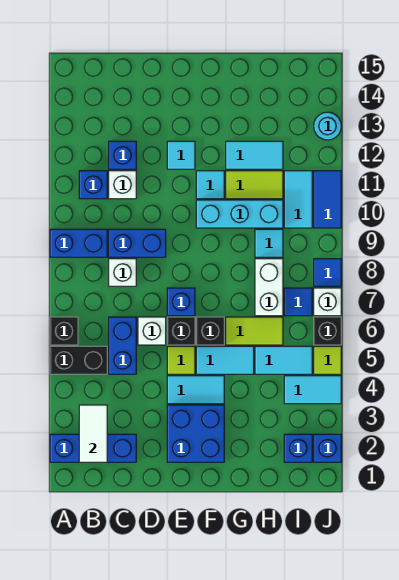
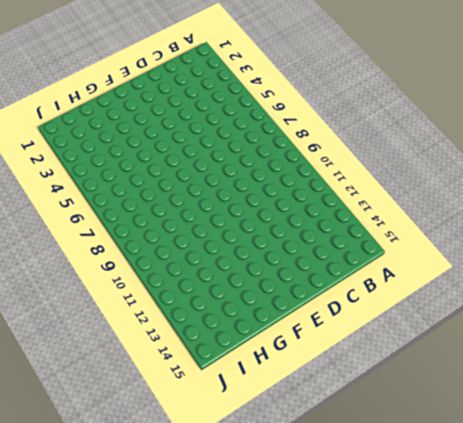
none -> blue 1x3 brick [50,434,136,462]
none -> black 1x2 brick [50,346,107,374]
none -> black 1x1 brick [50,317,78,345]
none -> blue 1x2 brick [50,229,107,257]

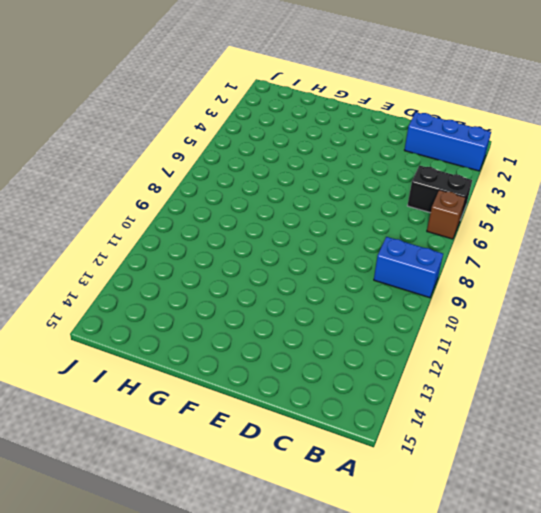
brown 1x1 brick [427,190,466,239] -> black 1x1 brick [50,317,78,345]
none -> blue 1x1 brick [79,171,107,199]
none -> blue 1x2 brick [109,317,136,374]
none -> white 1x1 brick [109,259,136,286]
none -> blue 1x2 brick [109,229,166,257]

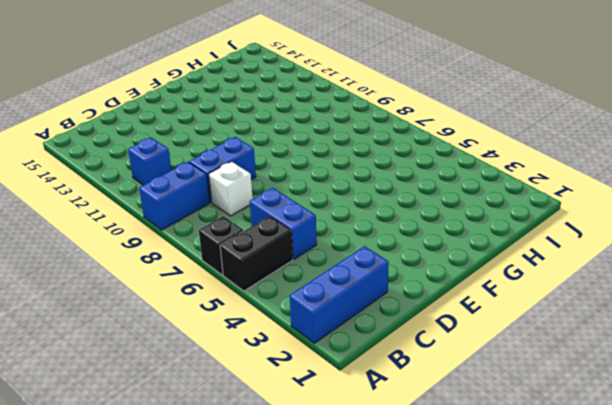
none -> white 1x1 brick [109,171,136,199]
none -> blue 1x1 brick [109,141,136,169]
none -> white 1x1 brick [138,317,166,345]
none -> blue 2x2 brick [167,405,224,462]

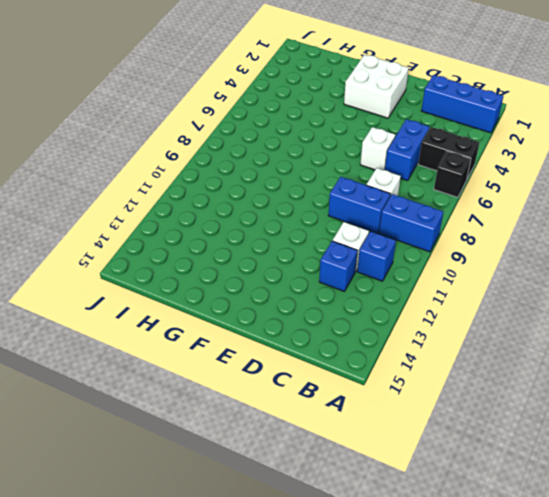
white 2x2 brick [344,55,409,118] -> blue 2x2 brick [167,405,224,462]
none -> cyan 1x2 tile [167,376,224,404]
none -> lime 1x1 tile [167,346,195,374]
none -> black 1x1 brick [167,317,195,345]
none -> blue 1x1 brick [167,288,195,316]

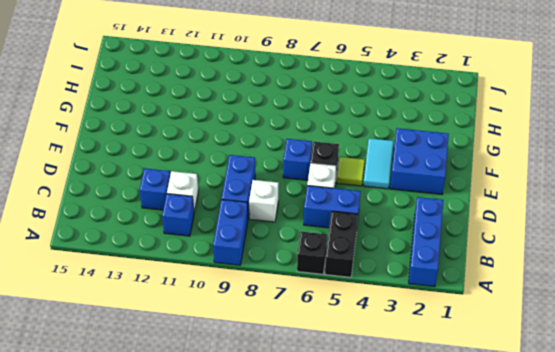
none -> cyan 1x1 tile [167,141,195,169]
none -> cyan 1x2 tile [196,346,254,374]
none -> black 1x1 brick [196,317,224,345]
none -> cyan 1x3 brick [196,200,283,228]

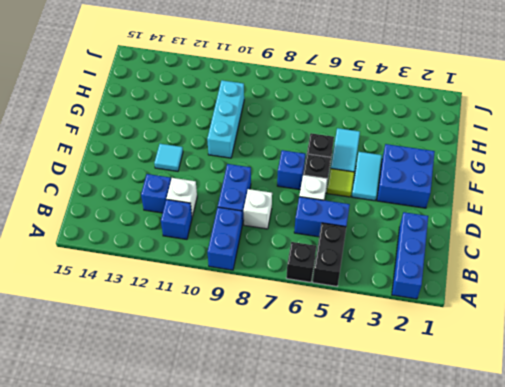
none -> cyan 1x1 tile [196,171,224,199]
none -> lime 1x2 tile [226,317,283,345]
none -> lime 1x2 tile [226,171,283,199]
none -> cyan 1x2 tile [226,141,283,169]

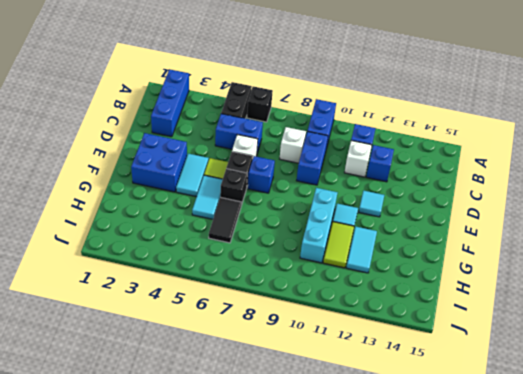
black 1x2 tile [209,197,241,243] -> lime 1x2 tile [226,317,283,345]
none -> cyan 1x2 tile [255,346,312,374]
none -> white 1x2 brick [255,259,283,316]
none -> cyan 1x1 tile [255,229,283,257]
none -> blue 1x1 brick [284,434,312,462]

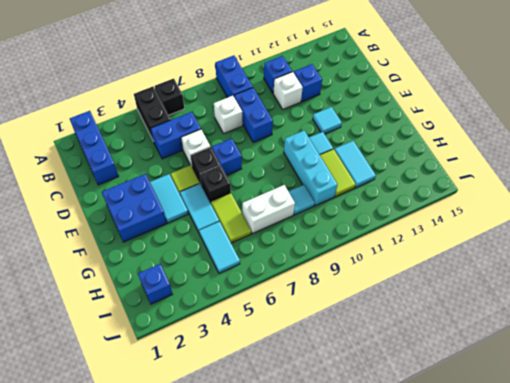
none -> cyan 1x2 tile [284,376,341,404]
none -> blue 1x1 tile [284,288,312,316]
none -> cyan 1x2 tile [284,171,312,228]
none -> blue 1x1 brick [314,434,341,462]

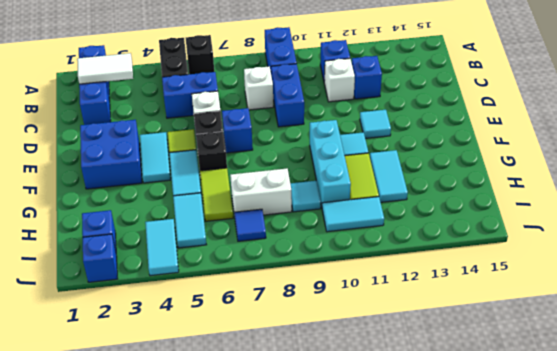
none -> lime 1x1 tile [314,346,341,374]
none -> black 1x1 brick [314,317,341,345]
none -> white 1x1 brick [314,288,341,316]
none -> blue 1x1 tile [314,259,341,286]

